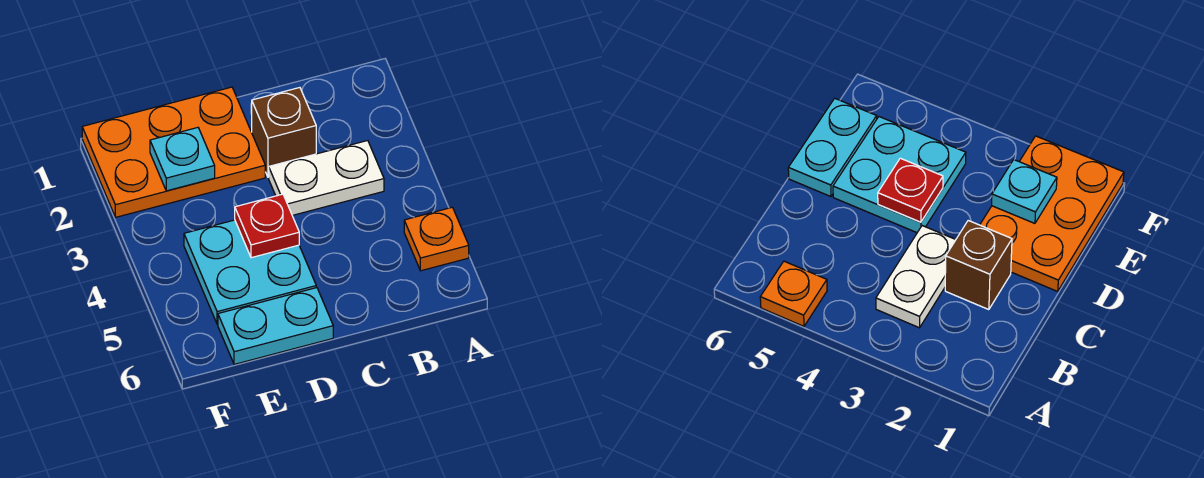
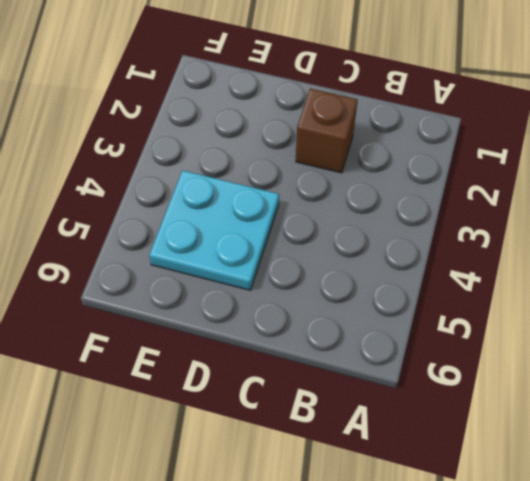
none -> orange 1x1 plate [404,207,469,271]
none -> white 1x2 plate [269,141,384,215]

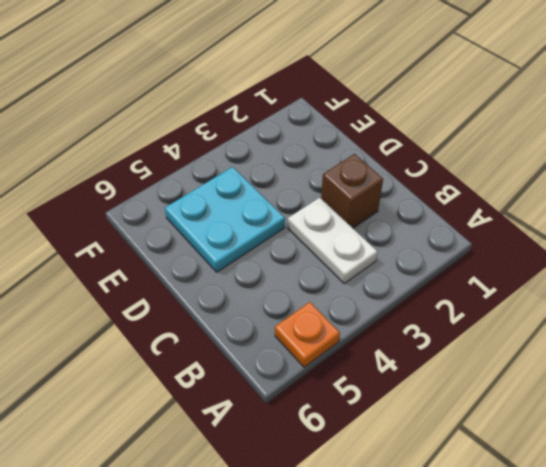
none -> orange 2x3 plate [82,87,265,217]
none -> cyan 1x2 plate [218,288,333,364]

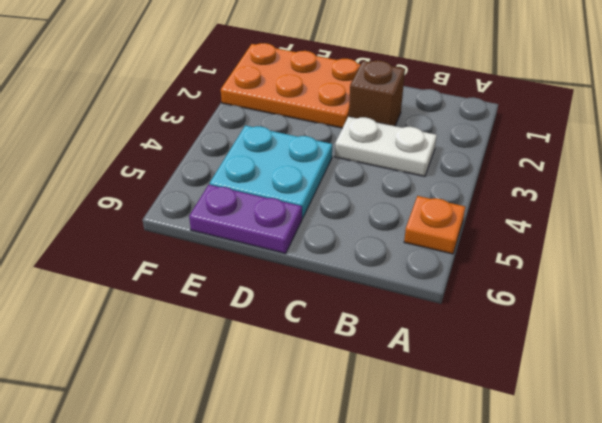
purple 1x2 plate [189,185,302,254] -> cyan 1x2 plate [218,288,333,364]
none -> red 1x1 plate [235,194,299,258]
none -> cyan 1x1 plate [150,128,215,191]

